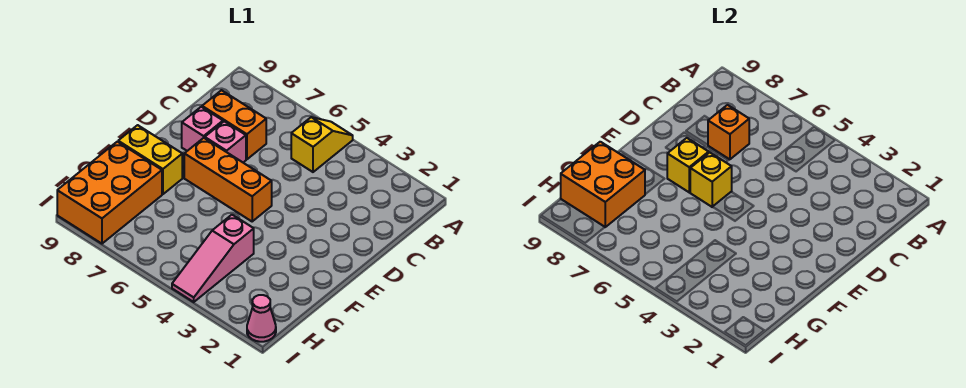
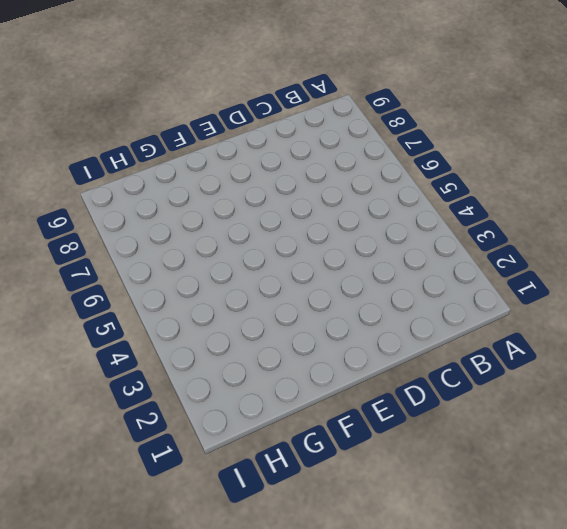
none -> yellow 1x2 slope [291,117,353,172]
none -> orange 1x2 brick [202,90,266,159]
none -> pink 1x1 brick [205,121,246,162]

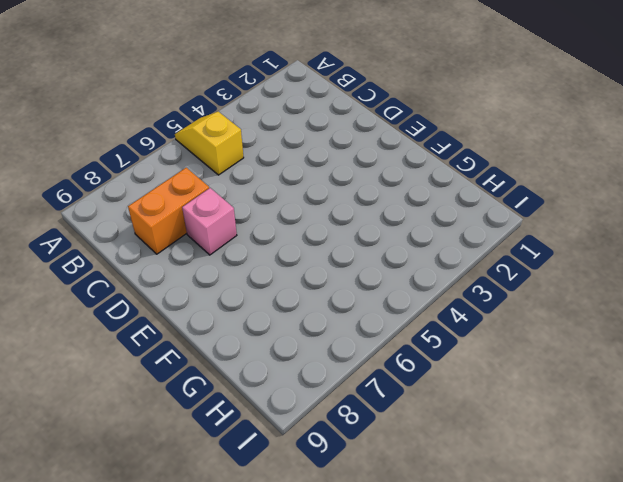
none -> pink 1x1 brick [182,107,223,151]
none -> orange 1x3 brick [184,138,272,221]
none -> yellow 1x2 brick [118,125,182,194]

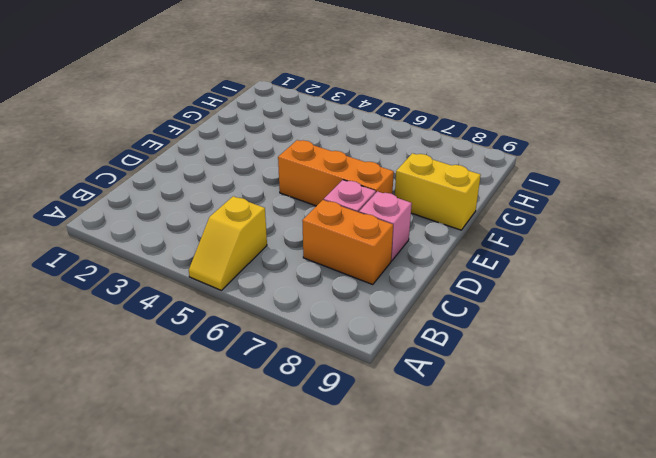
none -> pink 1x3 slope [172,215,254,302]
none -> orange 2x3 brick [57,142,162,244]
none -> pink 1x1 cone [247,295,276,342]

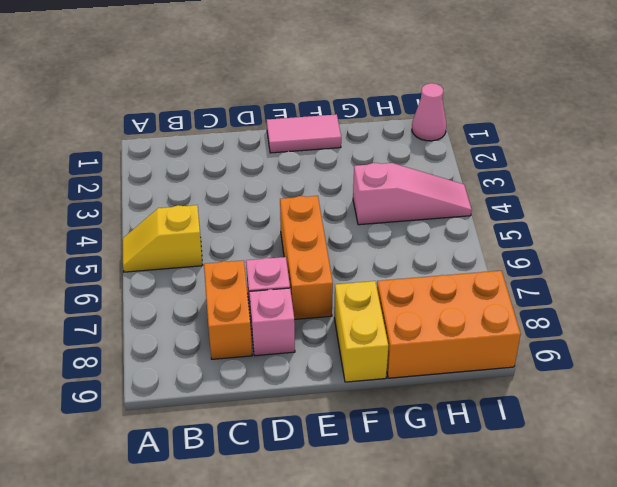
pink 1x2 tile [267,114,341,153] -> none
none -> orange 1x1 brick [708,105,749,159]
none -> yellow 1x1 brick [690,152,732,207]
none -> yellow 1x1 brick [667,138,709,192]

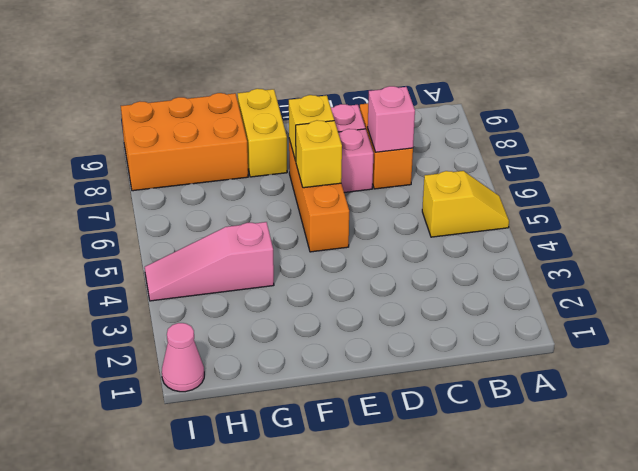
pink 1x1 brick [368,86,415,152] -> orange 1x1 brick [708,105,749,159]
none -> orange 2x2 brick [561,142,645,227]

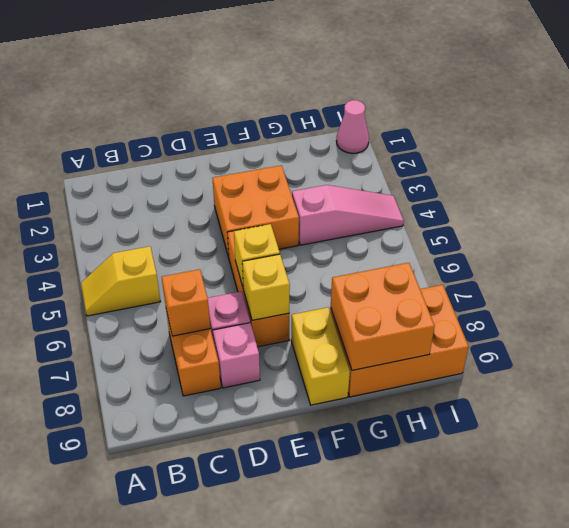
orange 2x2 brick [212,165,299,257] -> none

